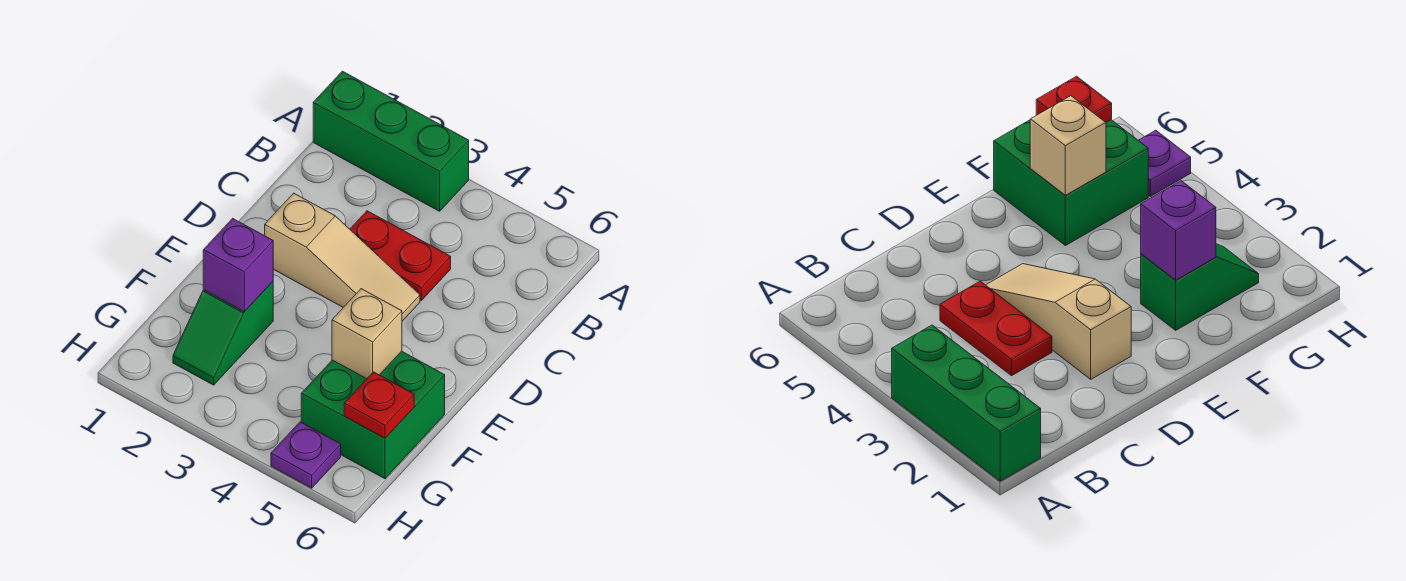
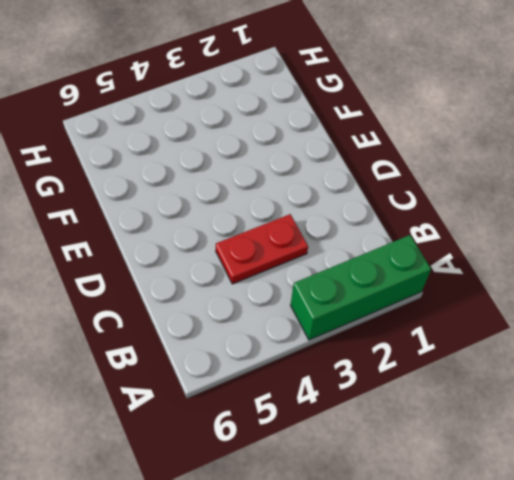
none -> tan 1x3 slope [265,193,420,321]
none -> green 1x2 slope [173,282,273,385]

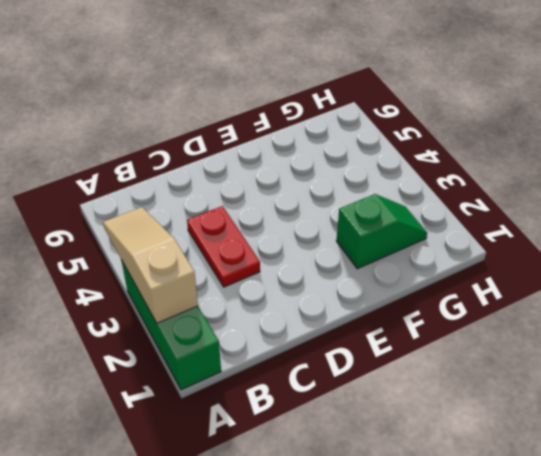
tan 1x3 slope [103,207,198,323] -> tan 1x3 slope moved to [265,193,420,321]
none -> green 2x2 brick [301,351,445,479]
none -> purple 1x1 plate [271,422,341,488]

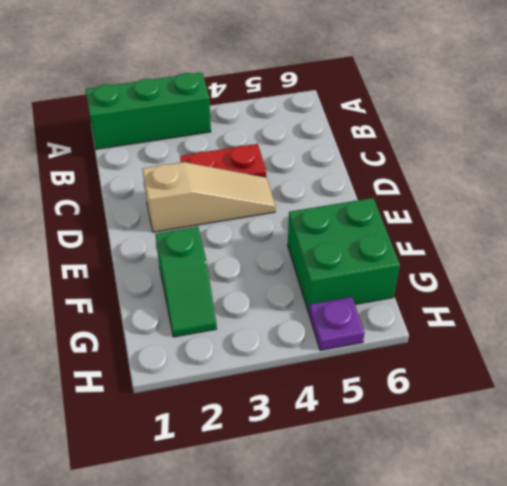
none -> purple 1x1 brick [203,218,273,312]
none -> tan 1x1 brick [332,289,402,379]

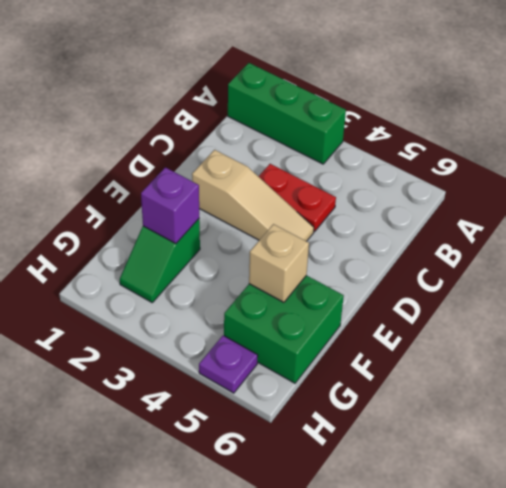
none -> red 1x1 plate [344,372,414,438]

